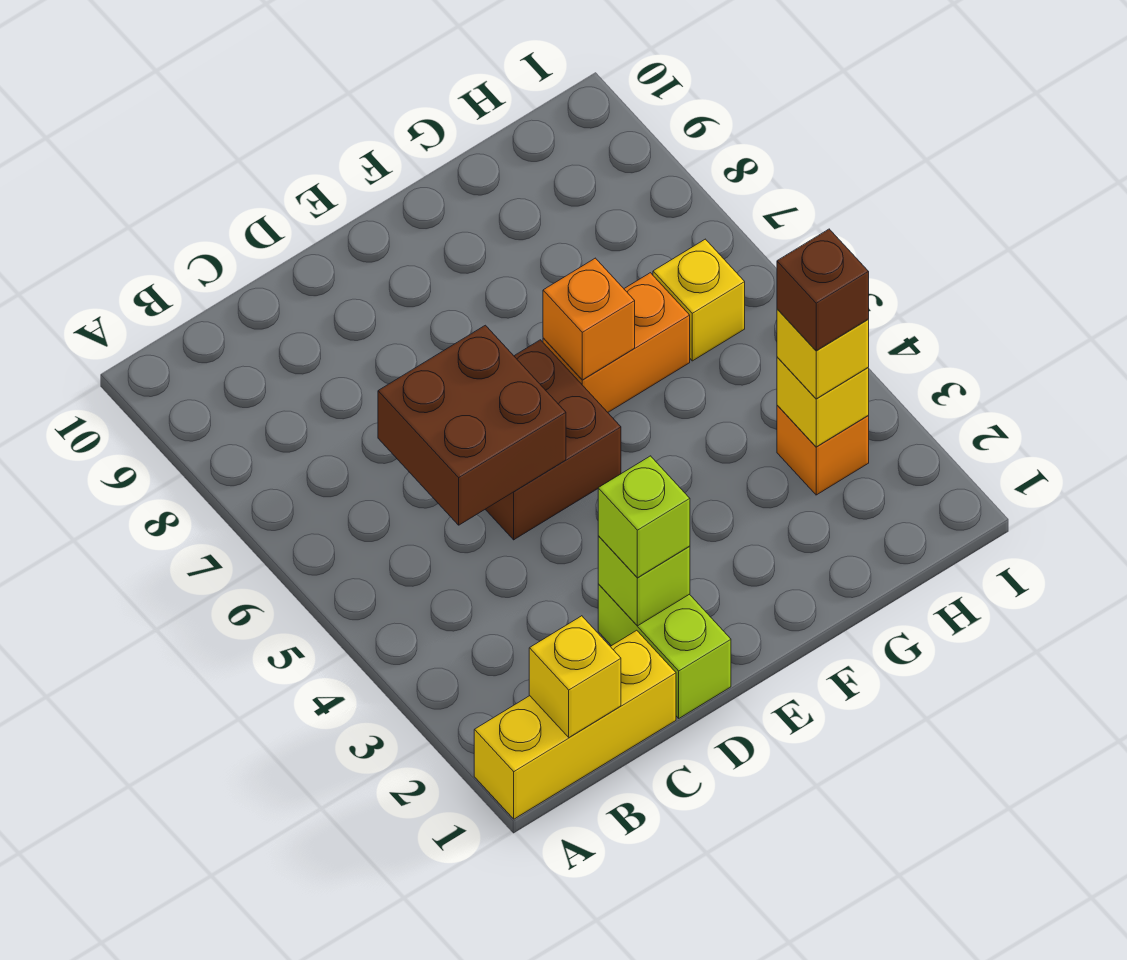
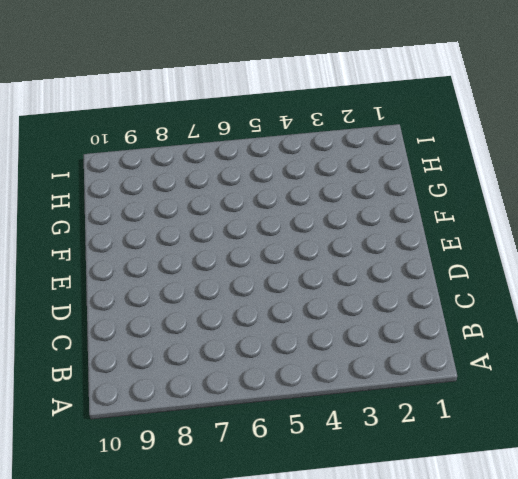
none -> yellow 1x3 brick [474,630,676,819]
none -> lime 1x2 brick [598,584,731,718]
none -> brown 2x2 brick [485,340,621,540]

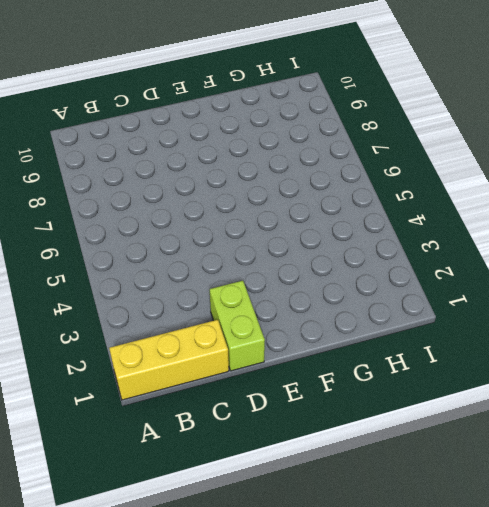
none -> brown 2x2 brick [485,340,621,540]
none -> orange 1x2 brick [543,273,690,412]
none -> orange 1x1 brick [777,405,869,495]

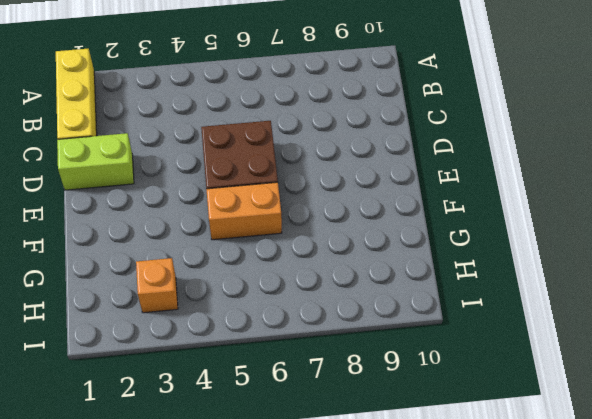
orange 1x2 brick [206,182,282,240] -> orange 1x2 brick turned to [543,273,690,412]
none -> yellow 1x1 brick [653,239,745,361]
none -> yellow 1x1 brick [529,616,621,737]
none -> brown 2x2 brick [378,325,566,525]

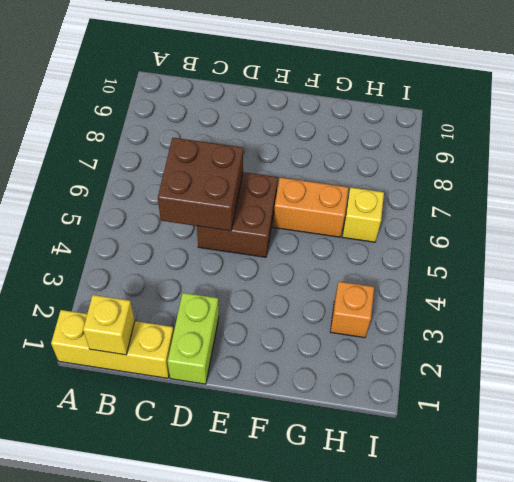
none -> lime 1x1 brick [598,536,690,626]
none -> orange 1x1 brick [543,258,635,380]
none -> yellow 1x1 brick [777,357,869,447]

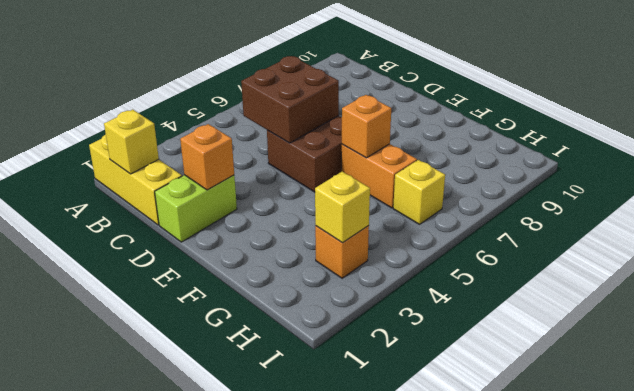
orange 1x1 brick [180,124,234,190] -> lime 1x1 brick [598,536,690,626]
none -> lime 1x1 brick [598,456,690,578]
none -> yellow 1x1 brick [777,309,869,399]
none -> brown 1x1 brick [777,229,869,351]

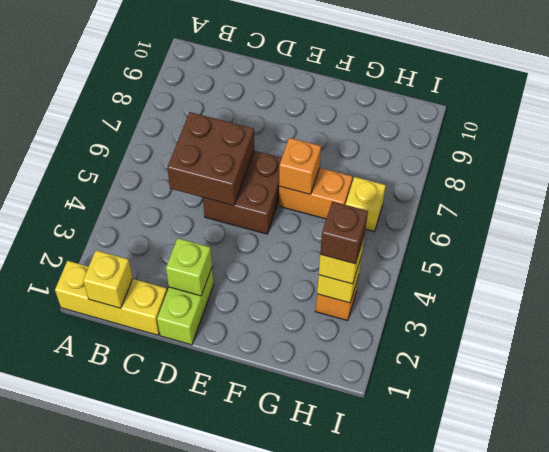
none -> lime 1x1 brick [598,456,690,578]

